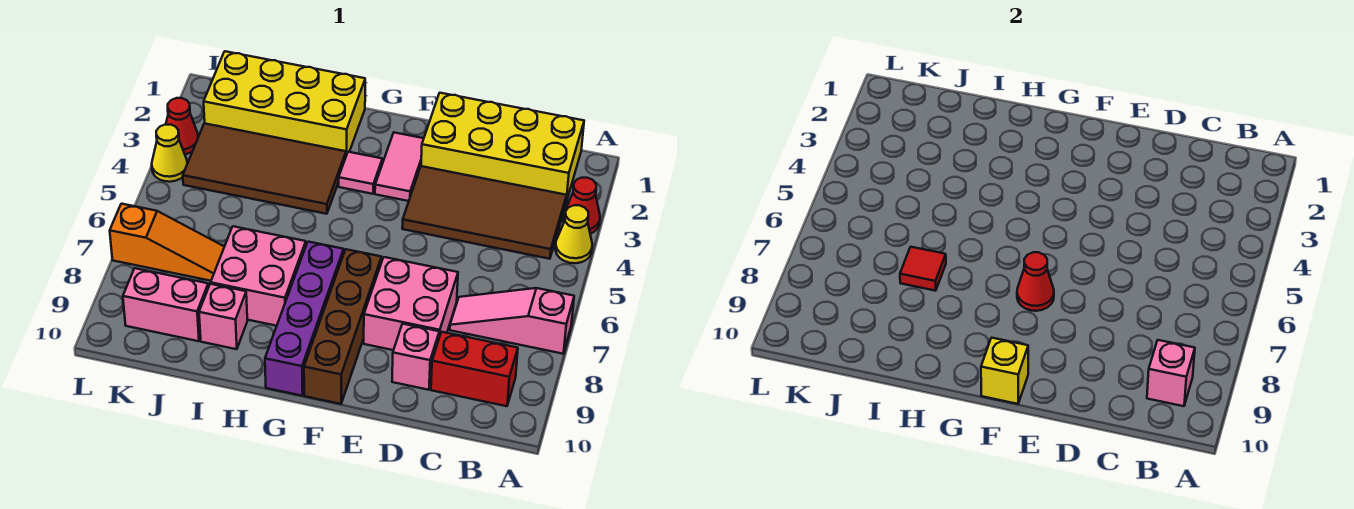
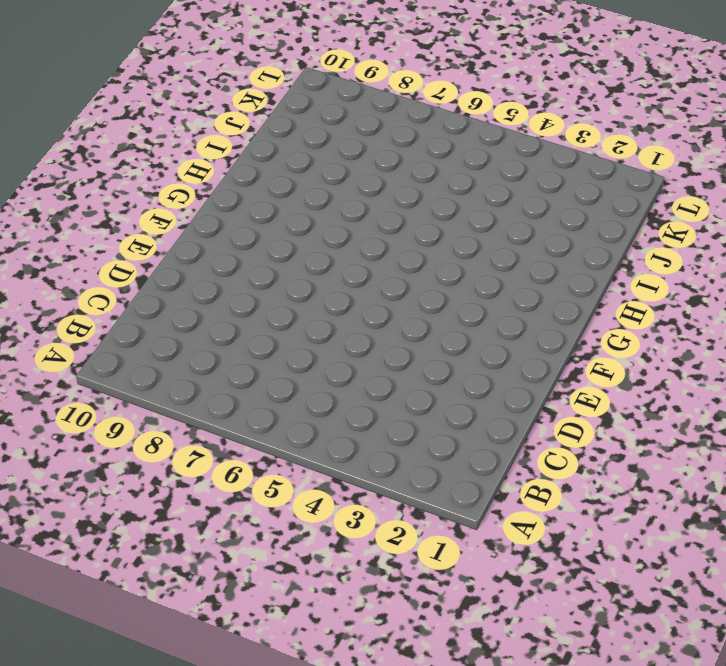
none -> red 1x1 cone [564,178,600,234]
none -> yellow 1x1 cone [555,205,592,263]
none -> pink 1x3 slope [450,288,574,354]

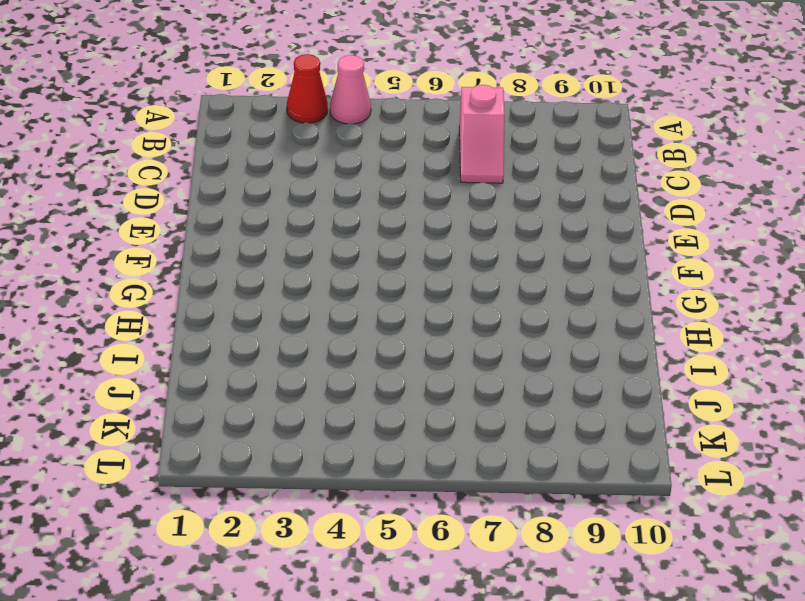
pink 1x1 cone [330,55,371,124] -> yellow 1x1 cone [555,205,592,263]
pink 1x2 slope [459,85,505,183] -> pink 1x3 slope [450,288,574,354]
none -> yellow 2x4 brick [421,93,584,202]
none -> brown 2x4 tile [402,166,567,259]
none -> red 1x2 brick [431,332,518,406]

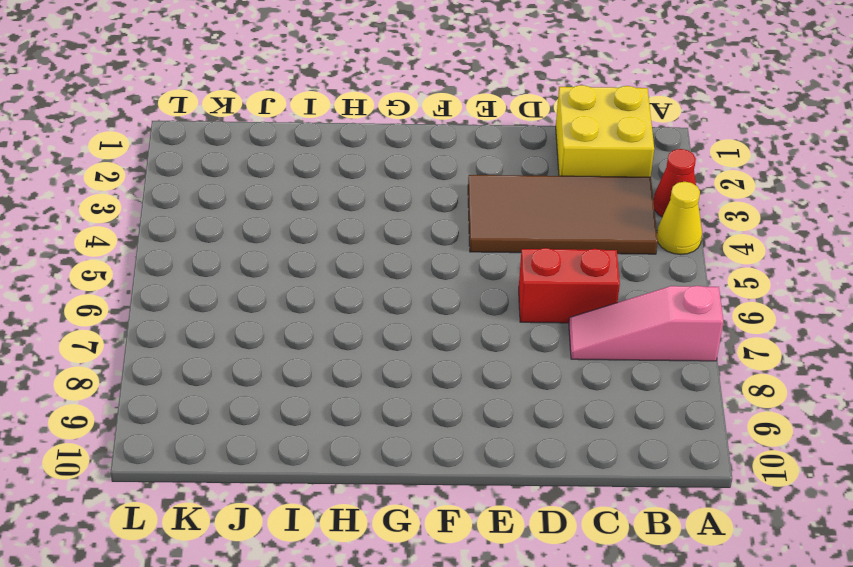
yellow 2x2 brick [556,85,654,177] -> yellow 2x4 brick [421,93,584,202]
red 1x2 brick [519,248,620,323] -> red 1x2 brick moved to [431,332,518,406]
none -> pink 2x2 brick [364,257,458,350]
none -> pink 1x1 brick [392,324,439,390]
none -> pink 1x2 tile [375,133,424,201]

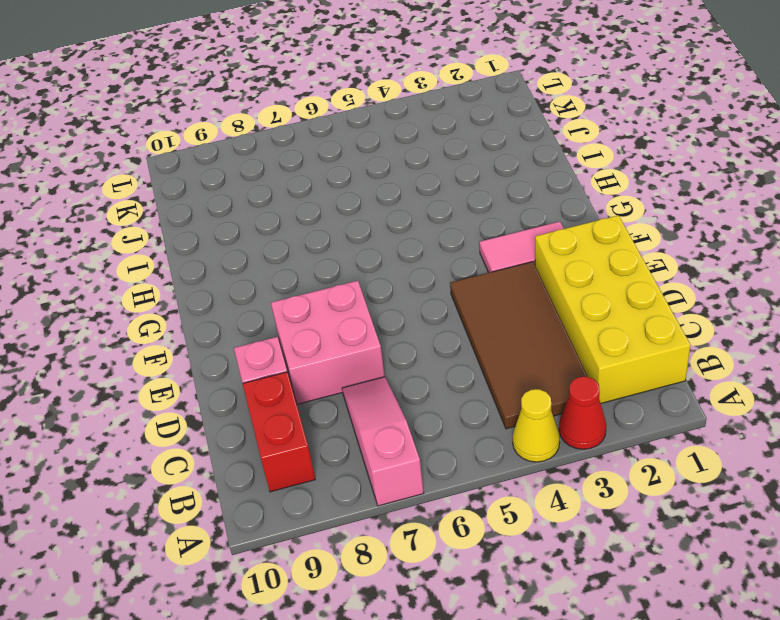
none -> brown 1x4 brick [304,249,382,404]
none -> pink 1x1 tile [339,152,382,194]
none -> purple 1x4 brick [265,242,344,396]

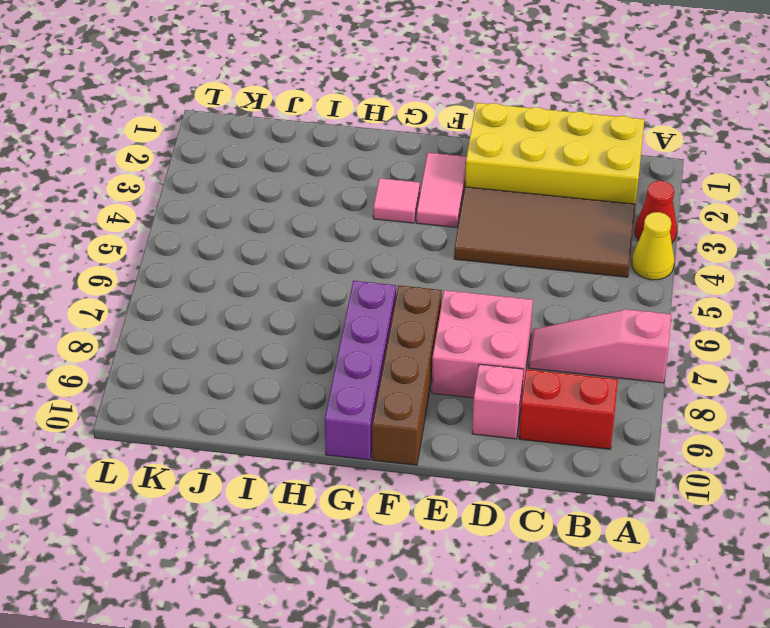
none -> yellow 2x4 brick [204,51,365,156]
none -> brown 2x4 tile [183,123,346,214]
none -> pink 2x2 brick [211,226,306,326]

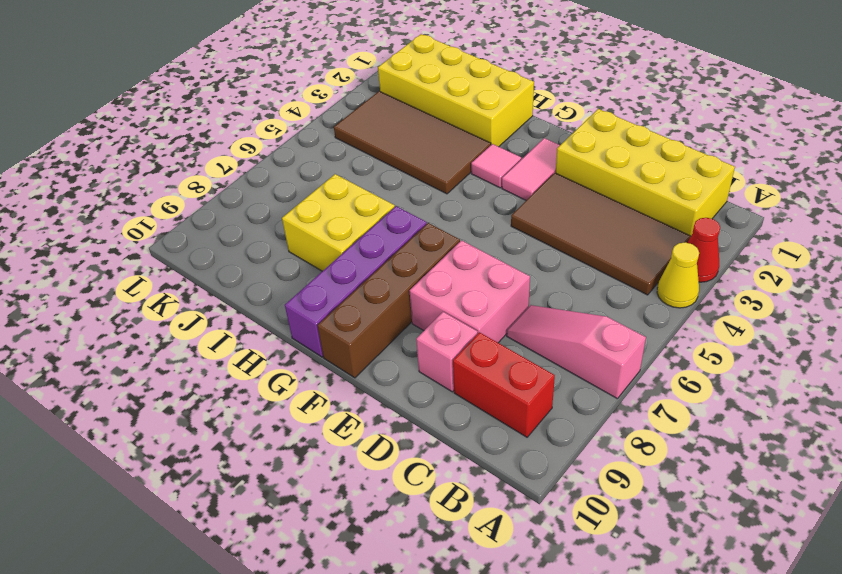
yellow 2x2 brick [282,174,395,271] -> pink 2x2 brick [211,226,306,326]
none -> pink 1x1 brick [199,284,247,349]
none -> orange 1x3 slope [110,204,224,281]
none -> pink 1x2 brick [123,268,208,341]

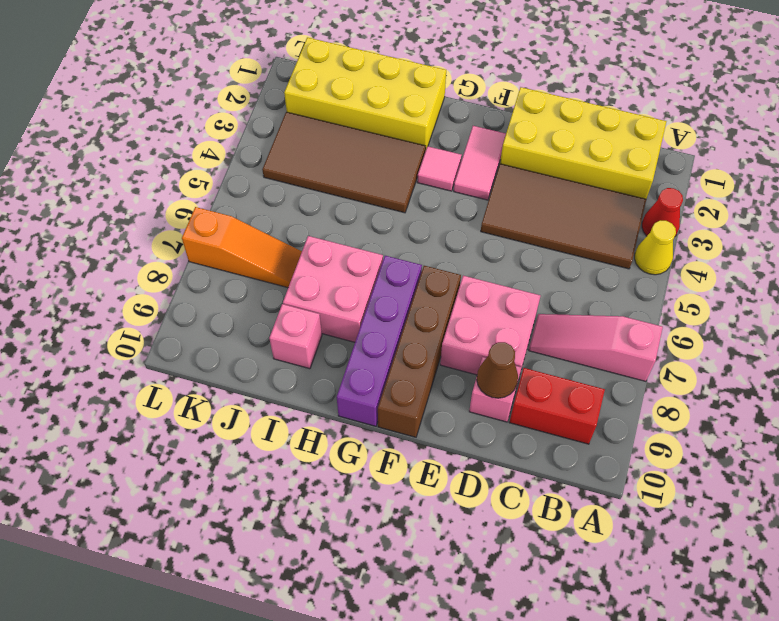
brown 1x1 cone [477,342,518,398] -> none
none -> pink 1x2 brick [123,268,208,341]
none -> red 1x1 cone [166,98,198,154]
none -> yellow 1x1 cone [152,125,187,182]

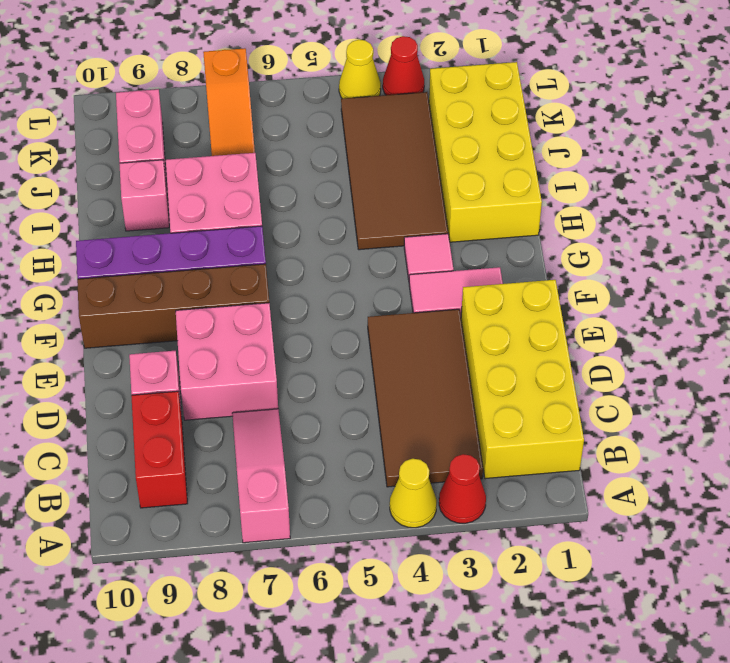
none -> pink 1x1 brick [1147,340,1195,406]
none -> red 1x1 cone [1017,252,1054,311]
none -> yellow 1x1 brick [981,338,1028,404]

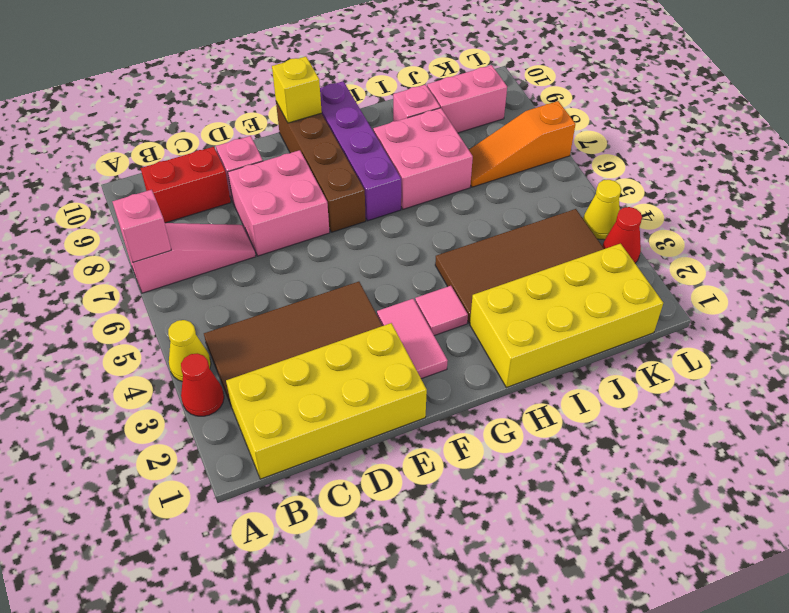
pink 1x1 brick [112,190,171,262] -> pink 1x1 brick moved to [1147,340,1195,406]
none -> red 1x1 cone [1017,252,1054,311]
none -> red 1x1 tile [900,247,946,291]

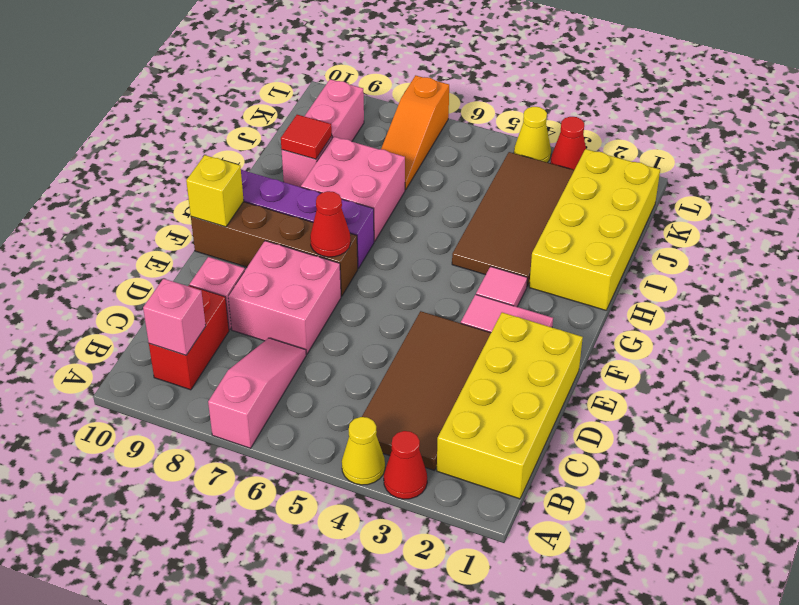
red 1x1 tile [281,115,332,159] -> red 1x1 tile moved to [900,247,946,291]

